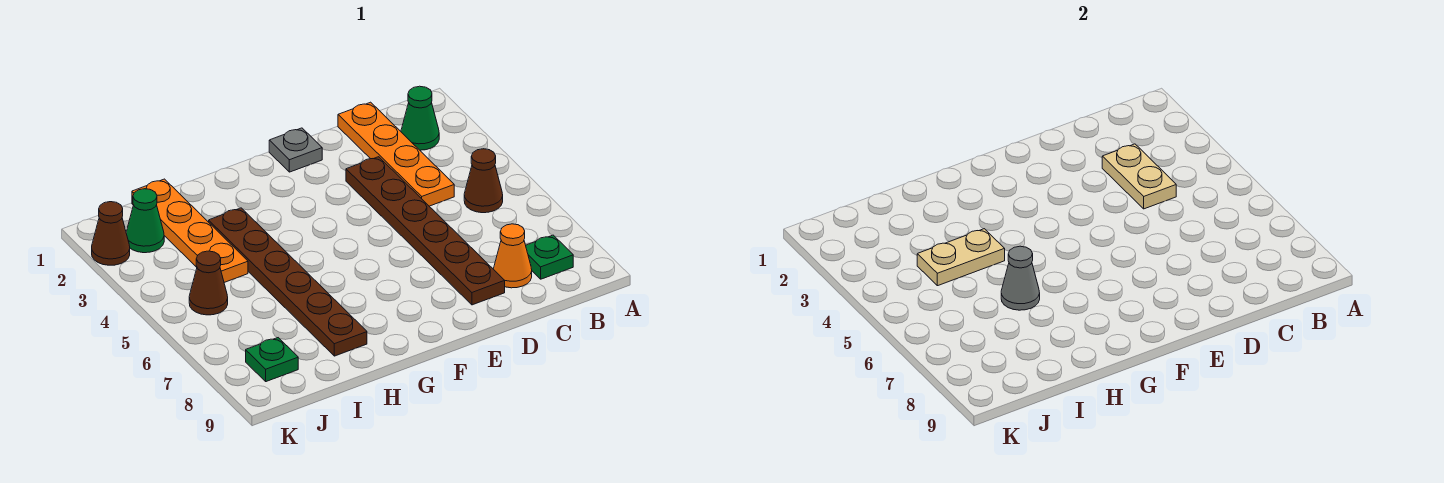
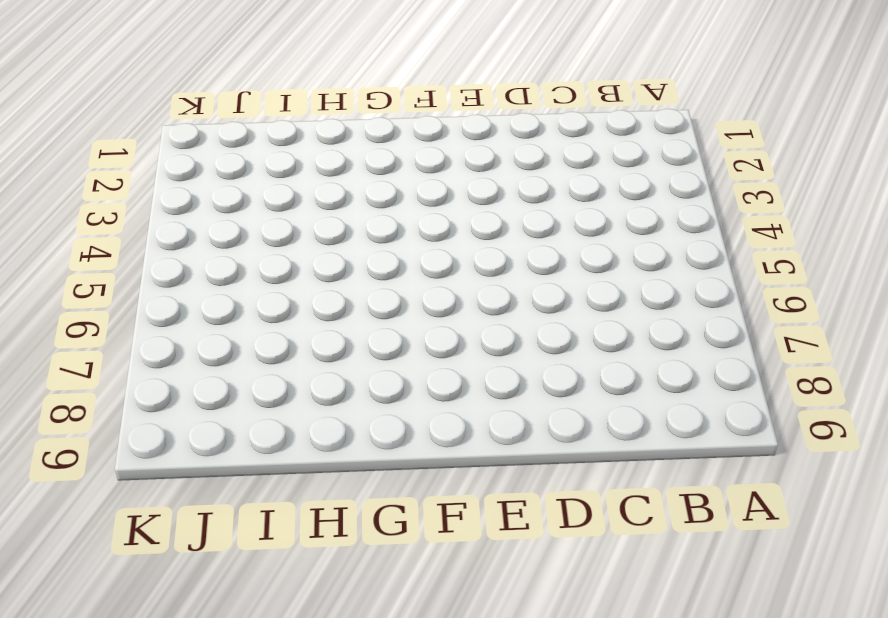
none -> green 1x1 cone [401,86,439,150]
none -> brown 1x1 cone [464,149,503,213]
none -> green 1x1 plate [526,235,573,279]

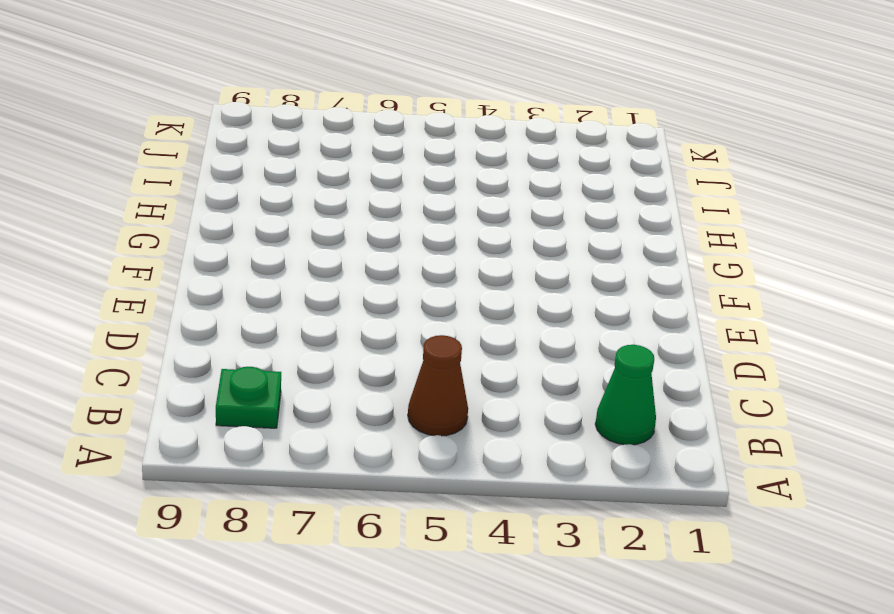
none -> orange 1x4 plate [338,102,454,206]
none -> orange 1x1 cone [494,224,532,288]
none -> brown 1x6 plate [346,157,505,305]

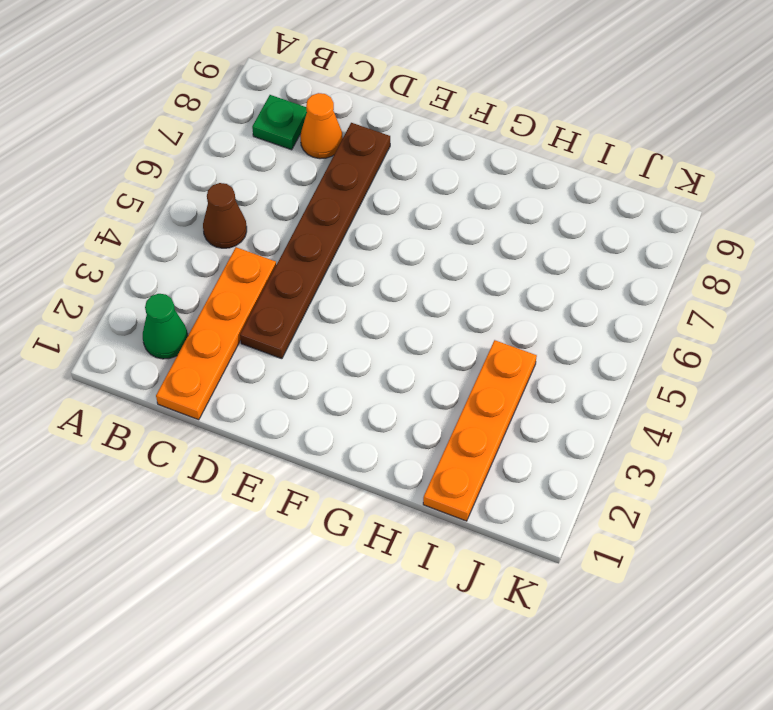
none -> grey 1x1 plate [269,128,322,172]
none -> brown 1x6 plate [209,208,367,356]
none -> green 1x1 cone [126,189,164,253]

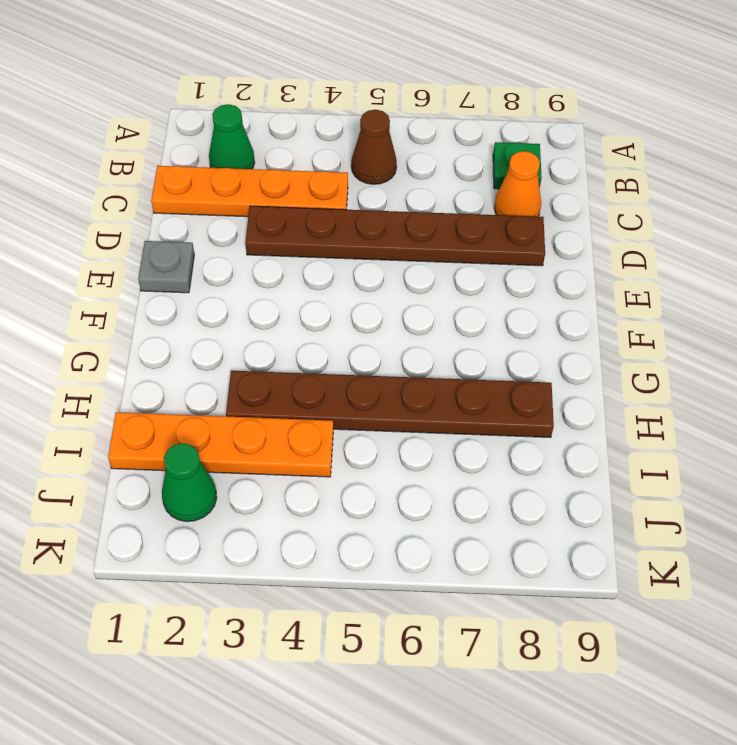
none -> brown 1x1 cone [189,251,228,315]
none -> green 1x1 plate [246,338,298,382]
none -> brown 1x1 cone [92,202,130,265]

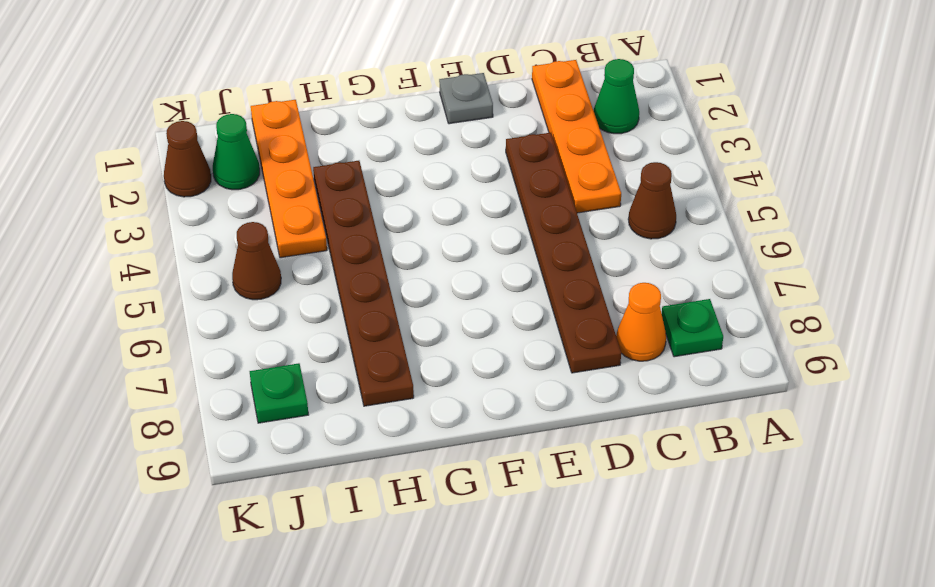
none -> tan 1x2 plate [1102,144,1176,209]
none -> tan 1x2 plate [917,229,1005,286]
none -> grey 1x1 cone [1001,246,1040,310]

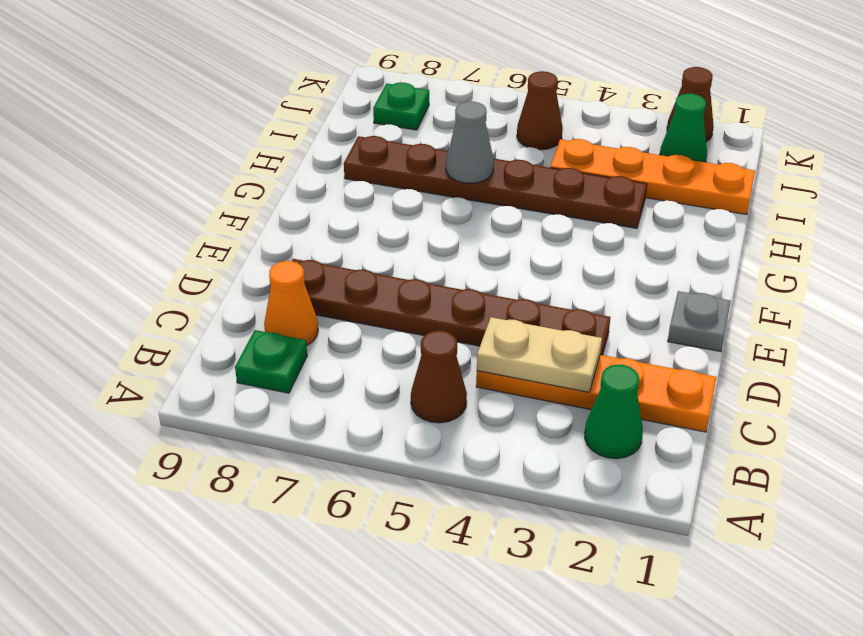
none -> tan 1x2 plate [917,229,1005,286]

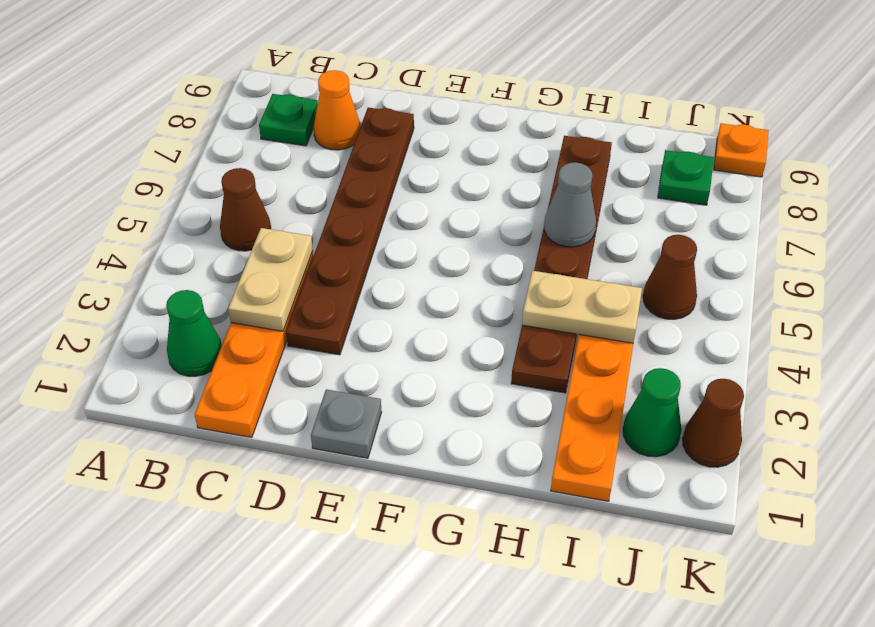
orange 1x1 plate [714,123,769,177] -> none

